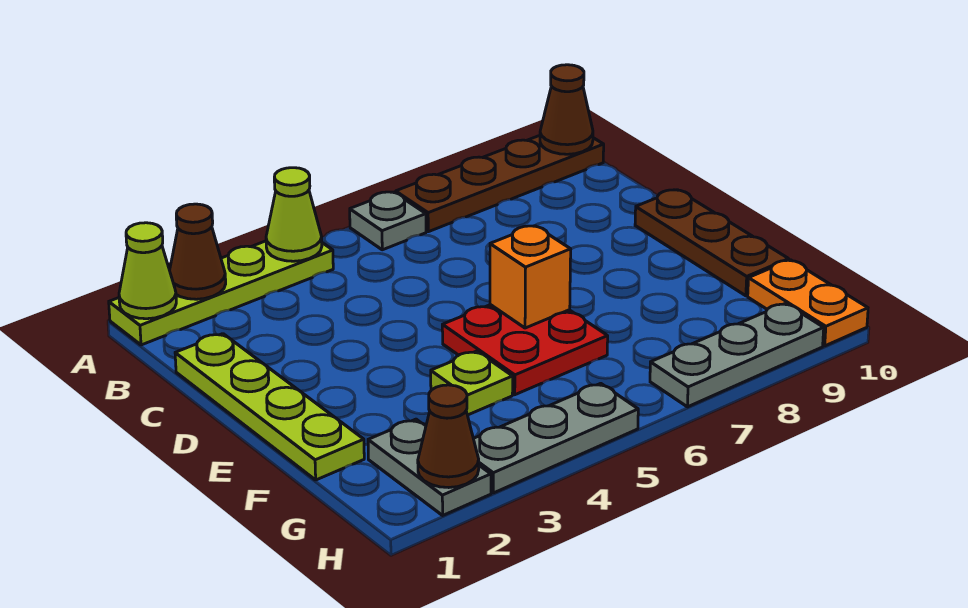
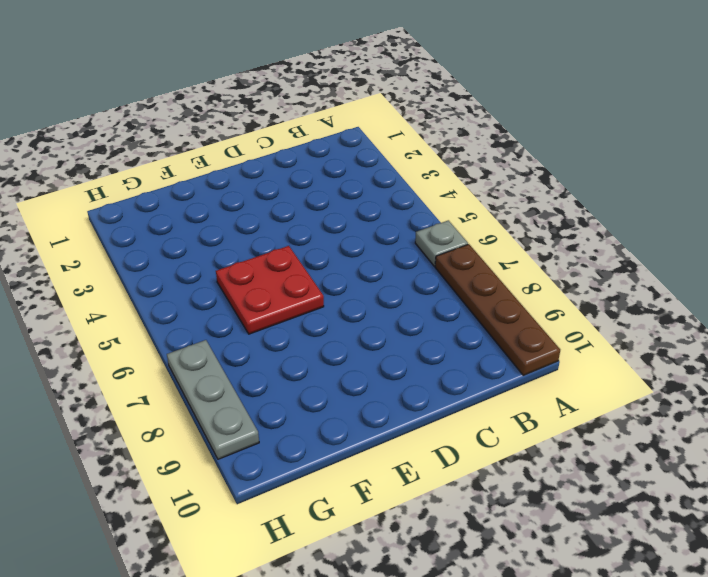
none -> lime 1x4 plate [109,241,333,345]
none -> lime 1x4 plate [175,334,364,480]
none -> brown 1x3 plate [635,190,789,296]

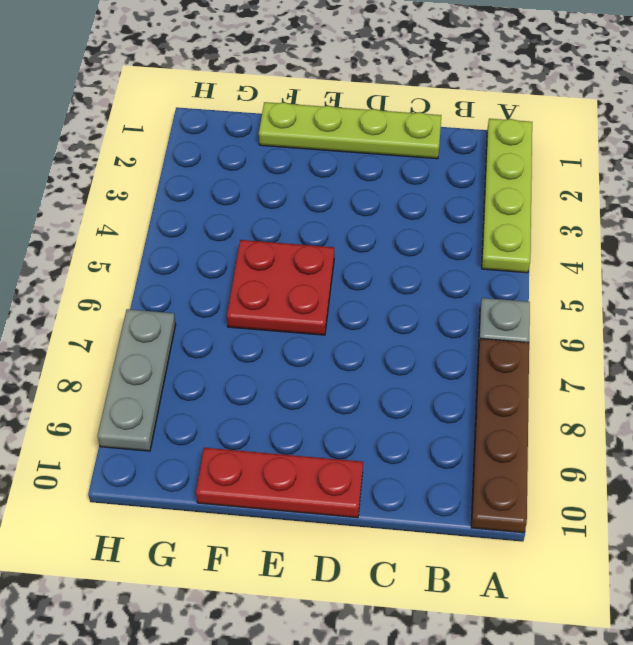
red 1x3 plate [196,448,363,518] -> brown 1x3 plate [635,190,789,296]
none -> lime 1x1 plate [431,351,513,415]
none -> grey 1x2 plate [368,419,491,515]
none -> orange 1x2 plate [748,260,868,346]

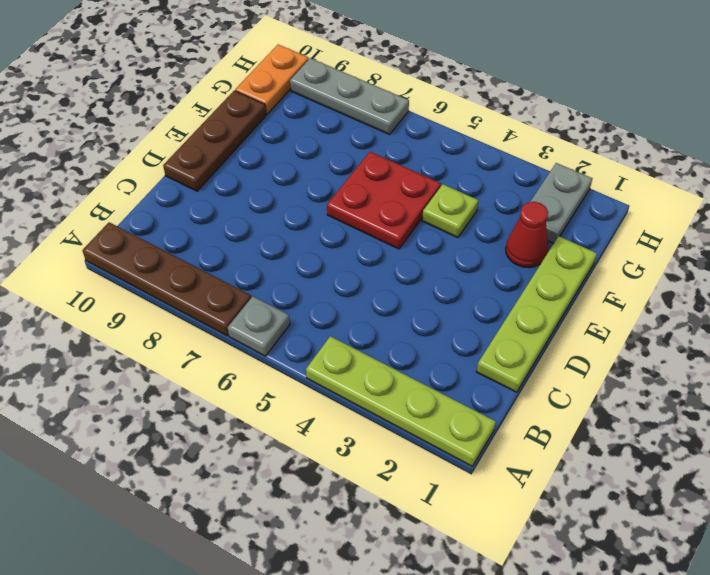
red 1x1 cone [506,202,548,268] -> none
none -> grey 1x3 plate [473,383,638,493]
none -> lime 1x1 cone [119,223,176,319]
none -> brown 1x1 cone [170,204,226,299]

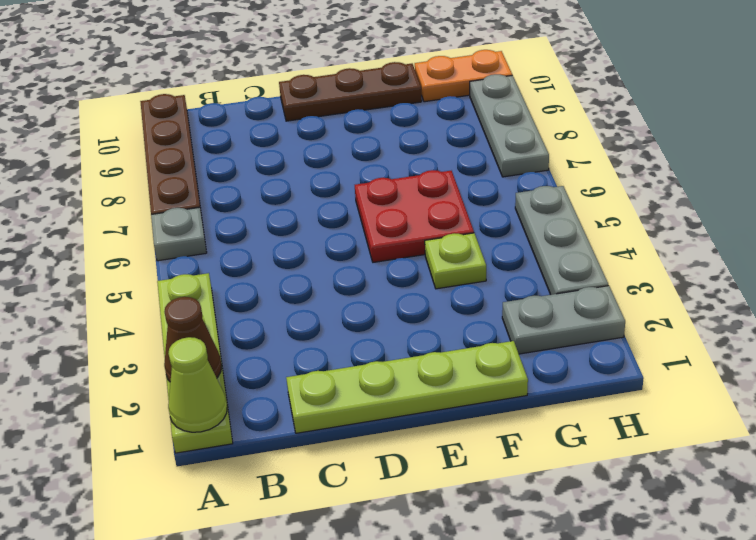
none -> lime 1x1 cone [266,168,322,261]
none -> brown 1x1 cone [540,65,593,154]
none -> orange 1x1 brick [490,226,571,328]

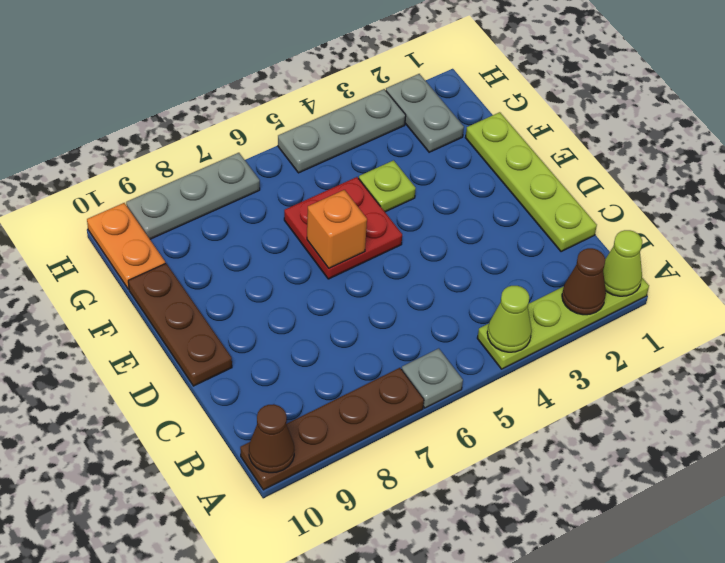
none -> brown 1x1 cone [418,385,479,488]

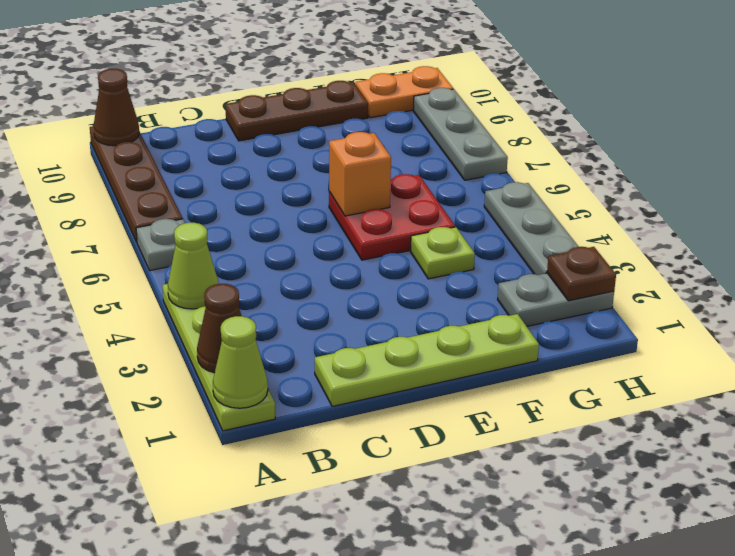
brown 1x1 plate [547,247,616,301] -> brown 1x1 cone [418,385,479,488]

